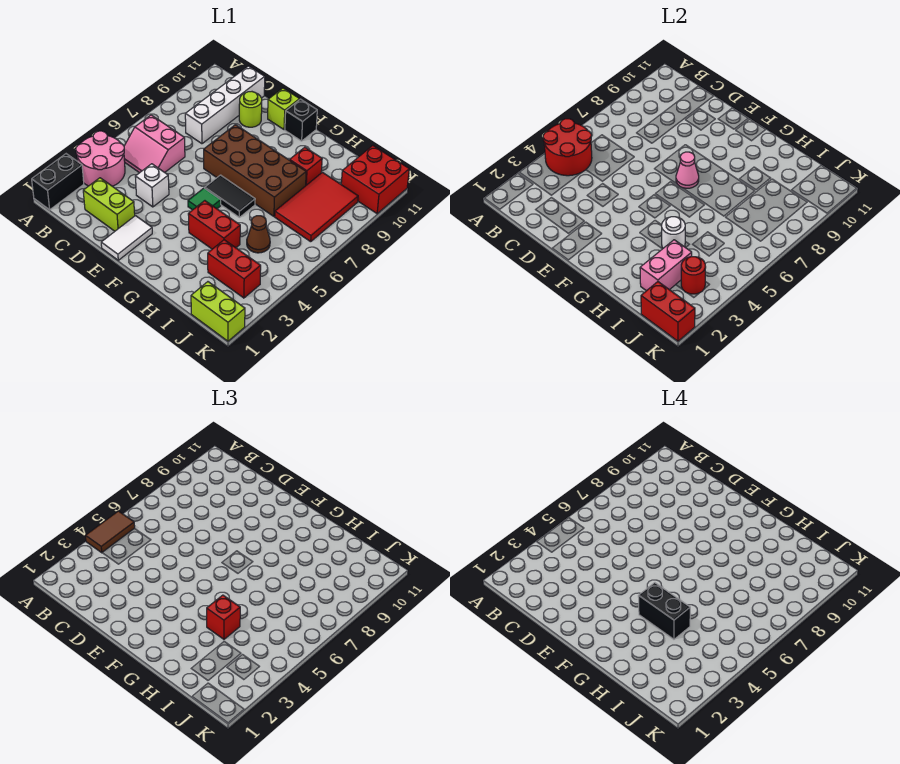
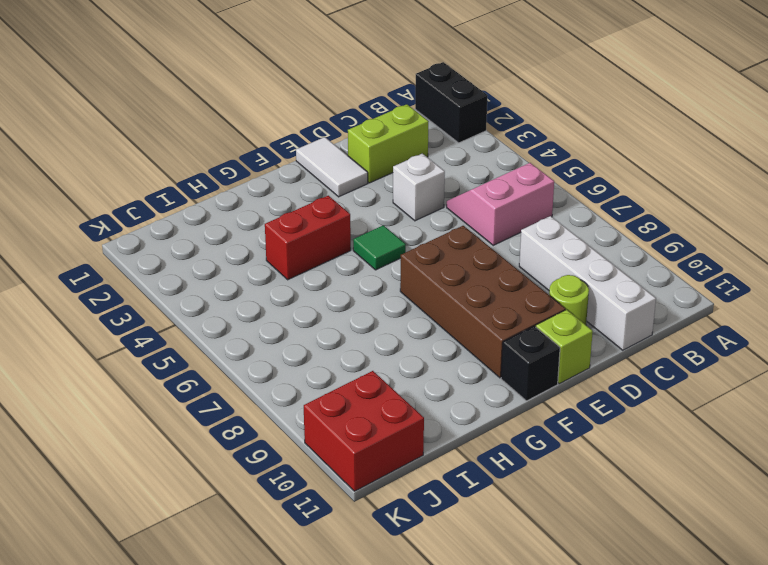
brown 2x4 brick [400,226,565,378] -> brown 2x4 brick turned to [204,125,306,216]
none -> pink 2x2 round brick [76,131,125,186]
none -> black 1x2 tile [205,175,255,217]
none -> red 1x1 brick [290,147,322,185]

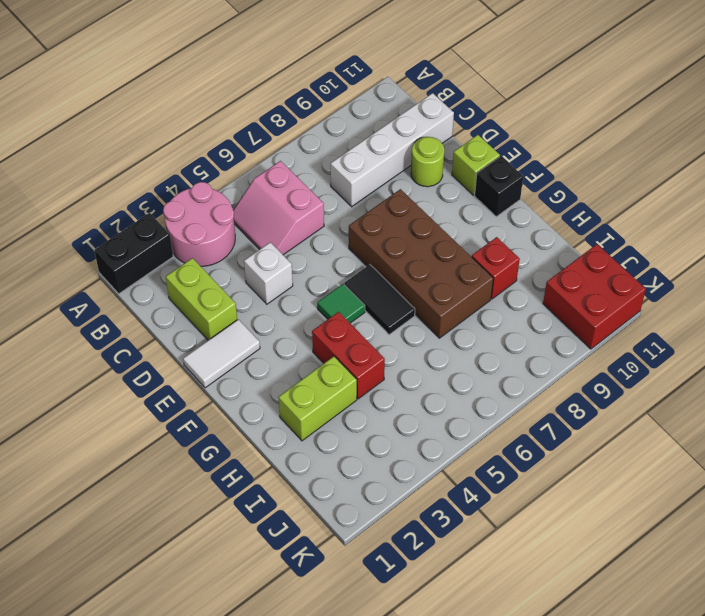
lime 1x2 brick [278,356,357,441] -> lime 1x2 brick turned to [191,282,245,341]
none -> red 1x2 brick [208,240,261,298]
none -> brown 1x1 cone [247,216,270,253]
none -> red 2x3 tile [275,172,358,242]

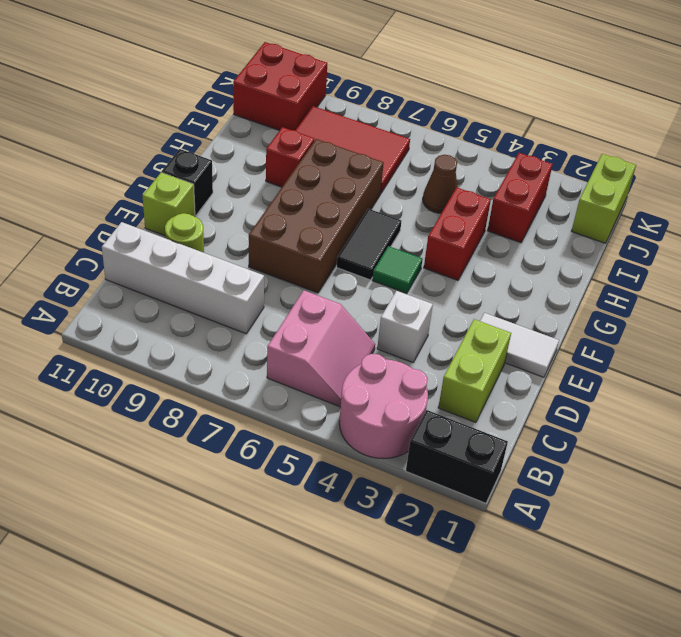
none -> red 2x2 round brick [543,119,592,176]
none -> pink 1x1 cone [676,152,699,188]
none -> white 1x1 round brick [662,217,685,248]

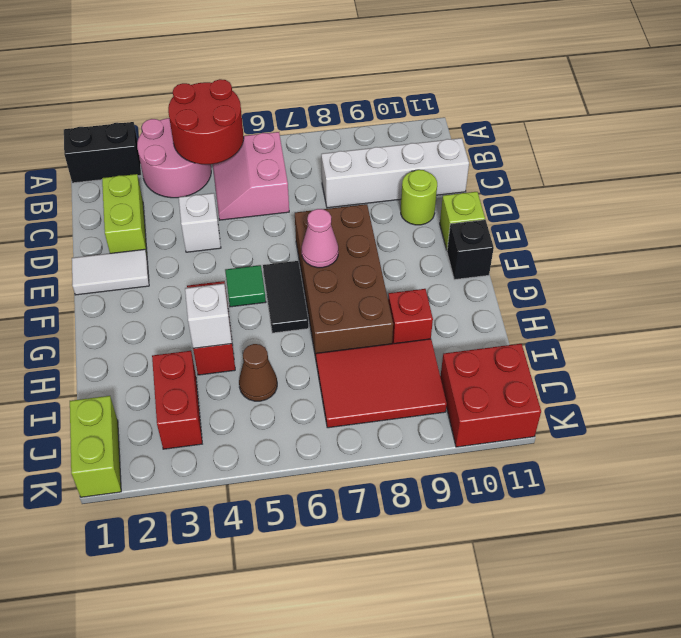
white 1x1 brick [185,284,232,348] -> white 1x1 round brick [662,217,685,248]
none -> pink 1x2 brick [640,240,692,291]
none -> red 1x2 brick [641,282,695,341]
none -> red 1x1 round brick [681,257,706,294]

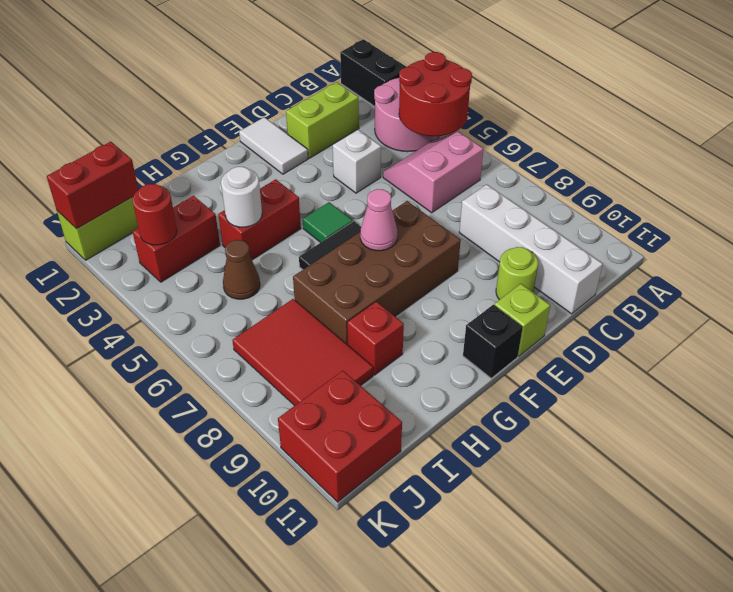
none -> pink 1x2 brick [640,240,692,291]
none -> brown 1x2 tile [86,511,135,553]
none -> red 1x1 brick [207,595,240,639]

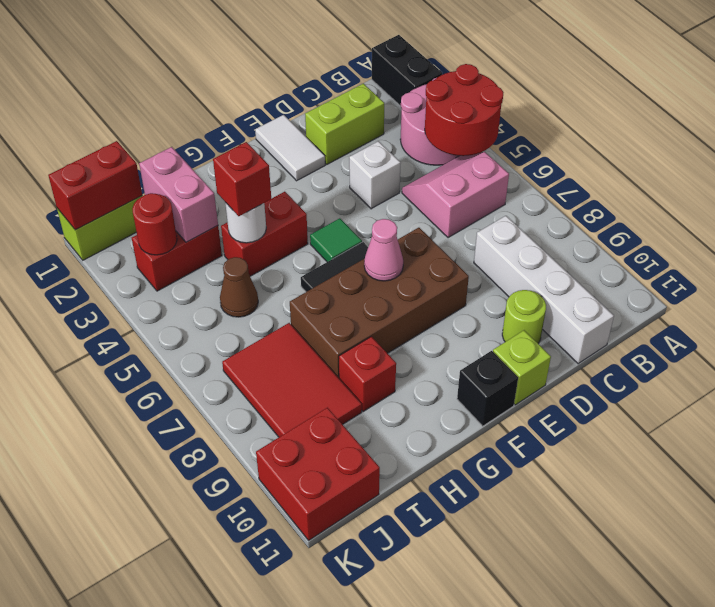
none -> brown 1x2 tile [86,511,135,553]
none -> black 1x2 brick [638,583,690,639]

